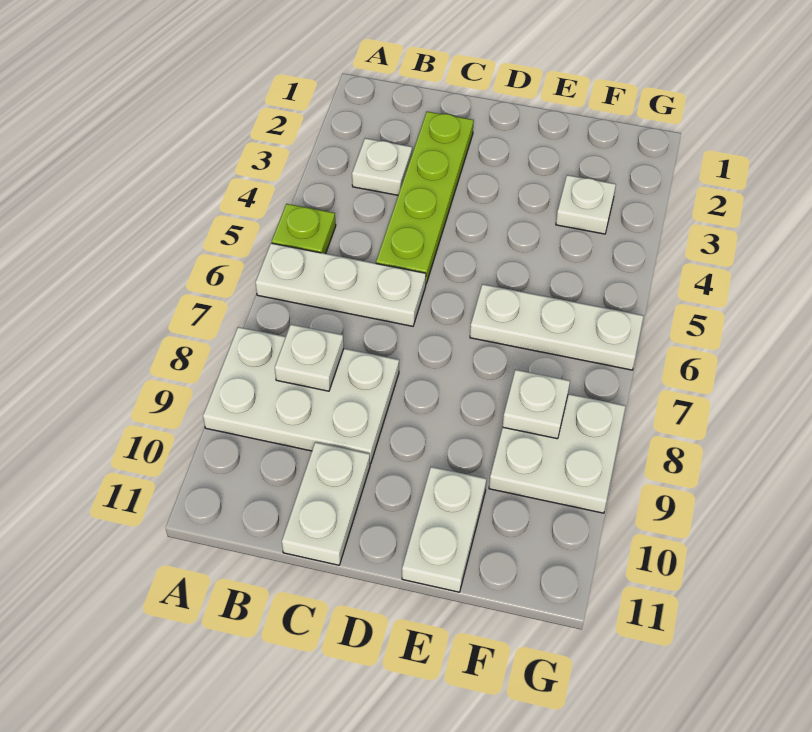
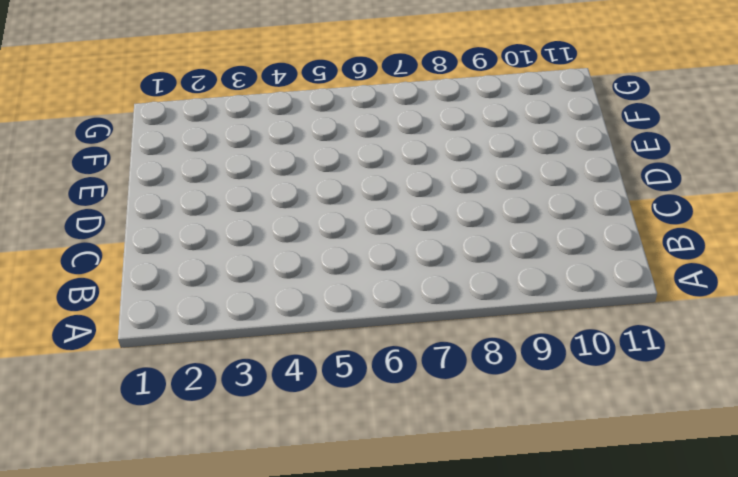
none -> lime 1x1 plate [272,204,336,254]
none -> white 1x3 plate [255,243,426,326]
none -> white 2x3 plate [203,327,399,464]

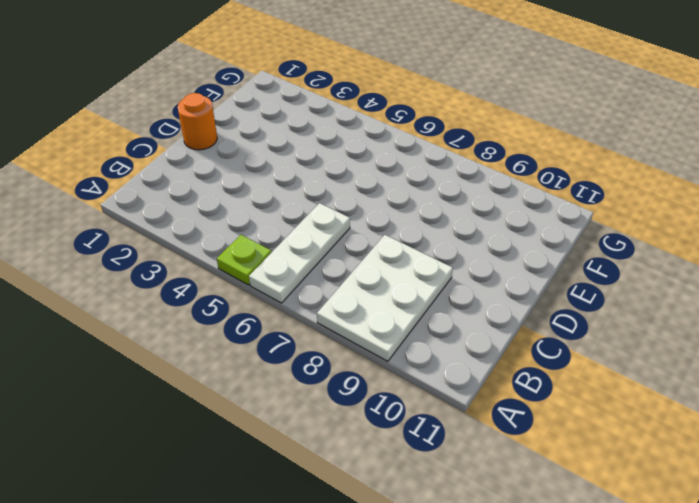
orange 1x1 round brick [178,93,217,150] -> none
none -> white 1x1 plate [352,138,412,195]
none -> lime 1x4 plate [376,112,474,283]
none -> white 1x2 plate [282,442,370,565]

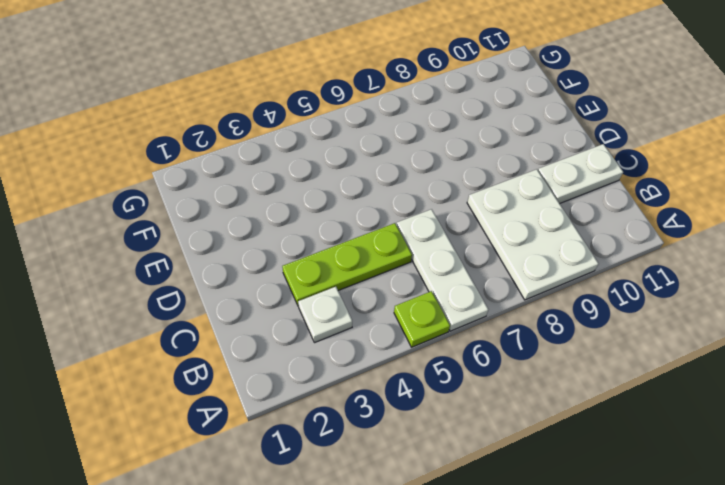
lime 1x3 plate [282,223,412,306] -> lime 1x4 plate [376,112,474,283]
none -> white 1x3 plate [470,284,644,370]
none -> white 1x2 plate [402,467,486,592]
none -> white 1x1 plate [556,175,616,234]

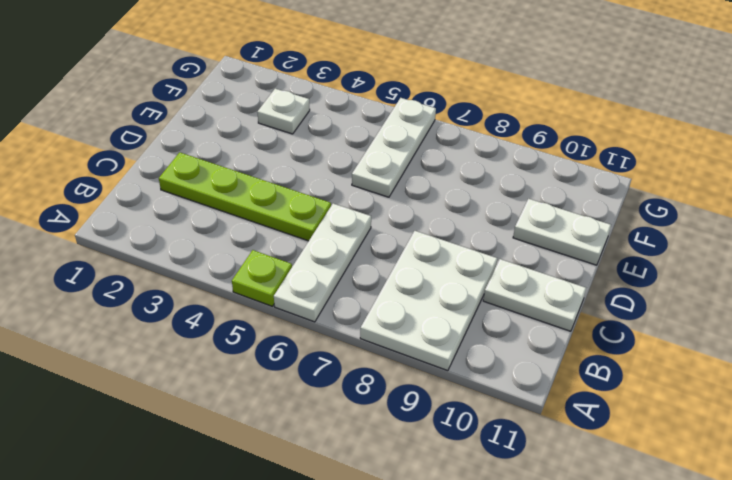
none -> white 1x1 plate [352,138,412,195]
none -> white 2x2 plate [489,394,626,513]
none -> white 1x1 plate [275,324,344,391]

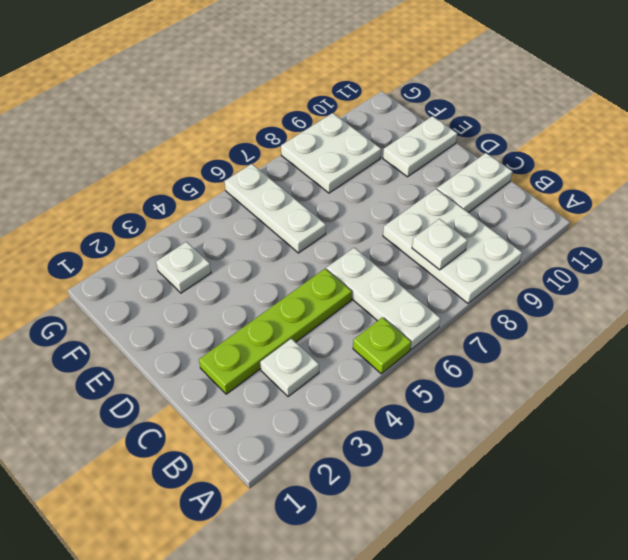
none -> white 1x1 plate [503,370,570,439]

